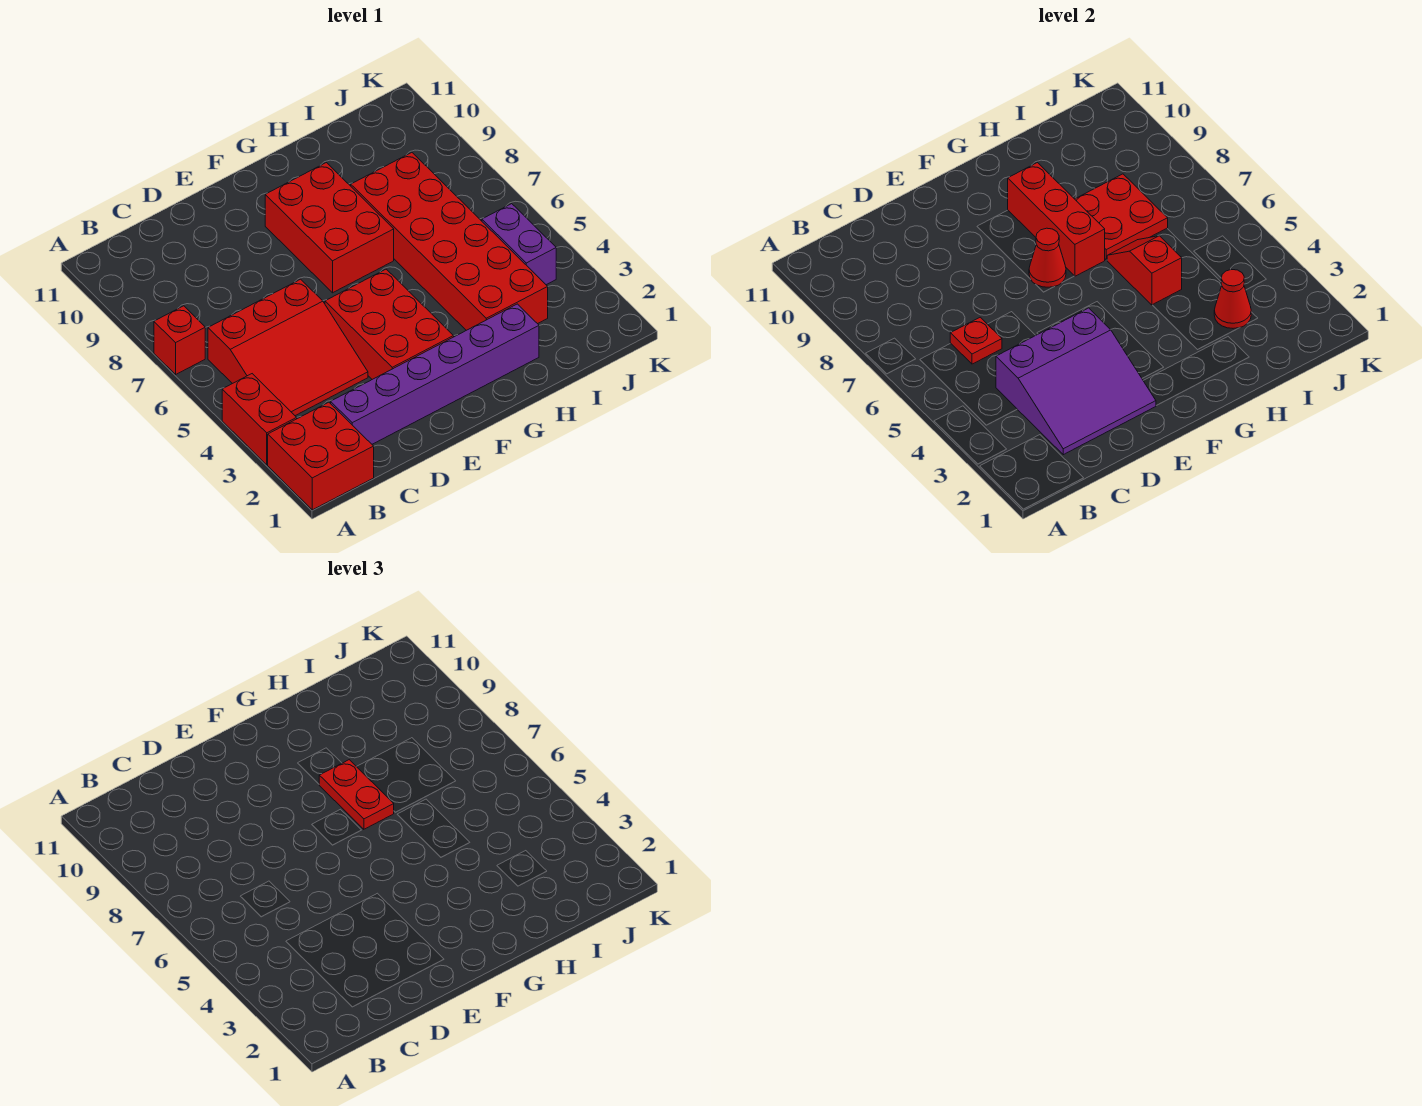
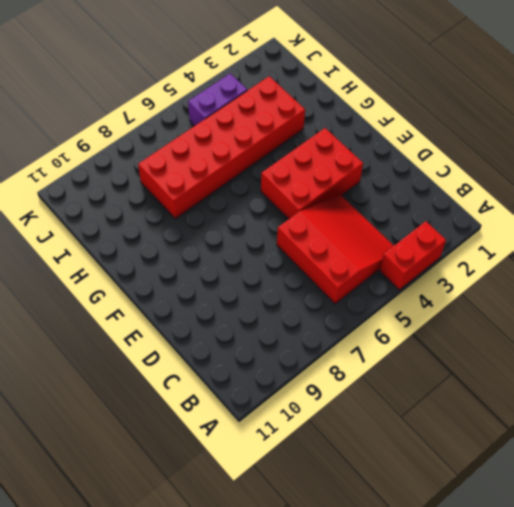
none -> red 2x2 brick [268,402,374,510]
none -> red 1x1 brick [154,306,205,374]
none -> purple 1x6 brick [331,304,539,444]

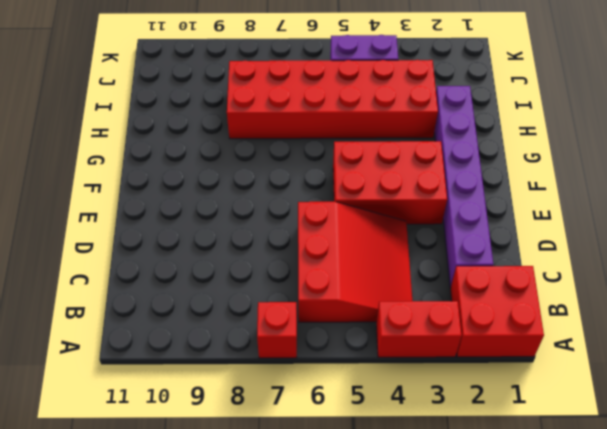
none -> red 2x3 brick [265,163,394,293]
none -> purple 3x3 slope [996,308,1156,455]
none -> red 1x1 plate [950,317,1002,364]

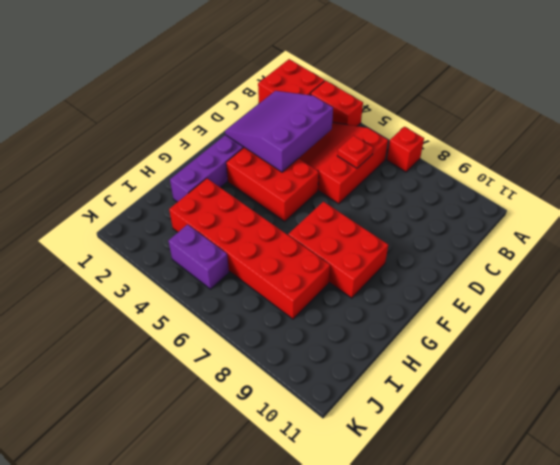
none -> red 1x1 cone [1029,228,1066,287]
none -> red 1x3 brick [1008,163,1105,276]
none -> red 1x2 slope [1107,236,1182,305]

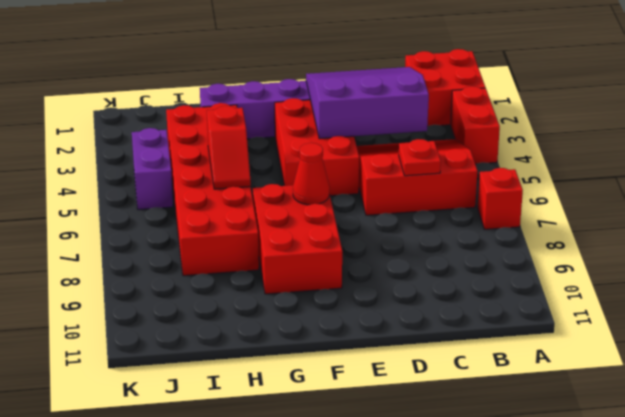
none -> red 1x3 brick [1008,163,1105,276]
none -> red 2x2 plate [1075,174,1168,260]
none -> red 1x1 cone [1214,270,1251,328]

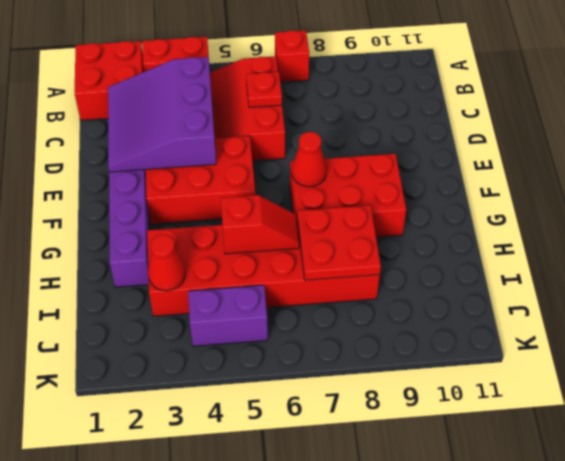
none -> red 1x3 brick [1008,163,1105,276]
none -> red 1x2 plate [319,760,394,829]

